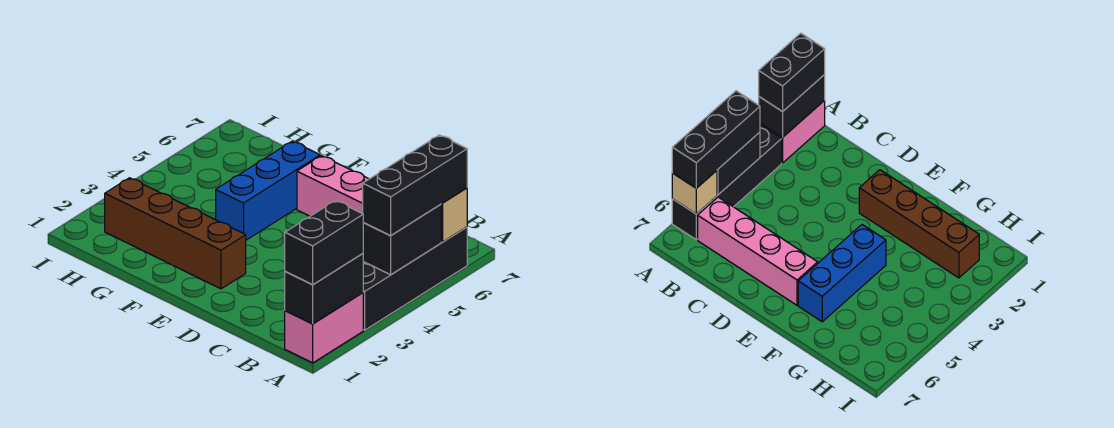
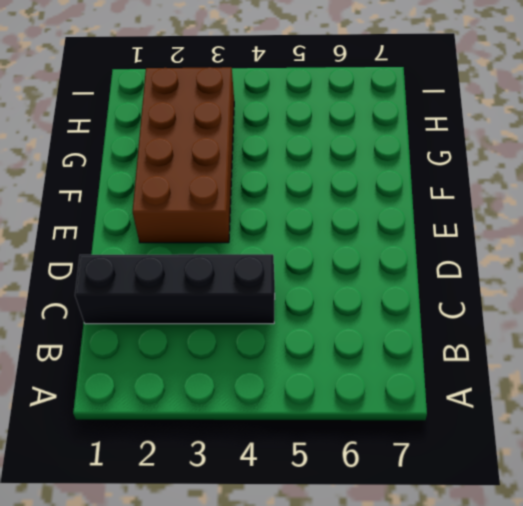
black 1x4 brick [75,254,275,324] -> black 1x4 brick moved to [363,227,467,330]
brown 2x4 brick [133,67,234,243] -> brown 1x4 brick [105,178,246,289]
none -> pink 1x2 brick [285,293,363,363]
none -> pink 1x4 brick [297,156,369,216]

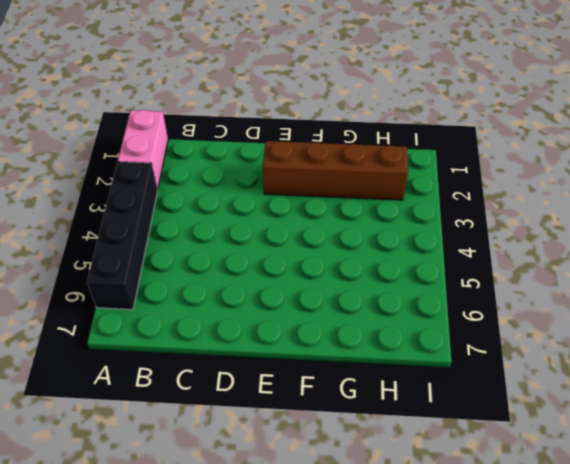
none -> pink 1x4 brick [297,156,369,216]
none -> blue 1x3 brick [216,141,320,240]

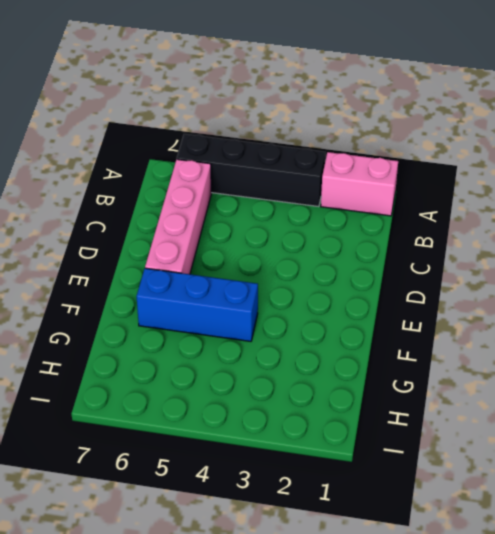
none -> brown 1x4 brick [105,178,246,289]
none -> black 1x2 brick [285,253,363,324]

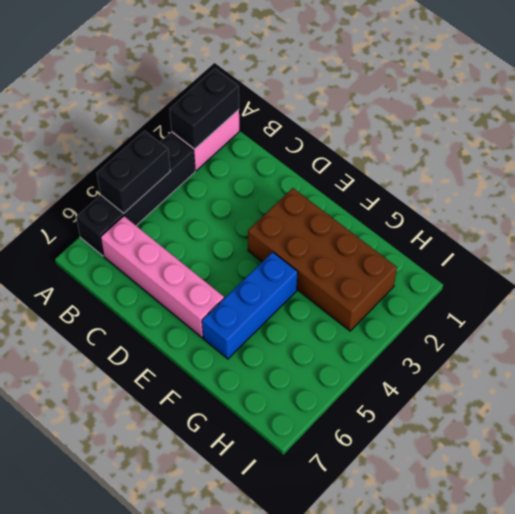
brown 2x4 brick [248,188,397,331] -> brown 1x4 brick [105,178,246,289]
none -> tan 1x1 brick [441,188,467,242]
none -> black 1x2 brick [285,201,363,284]

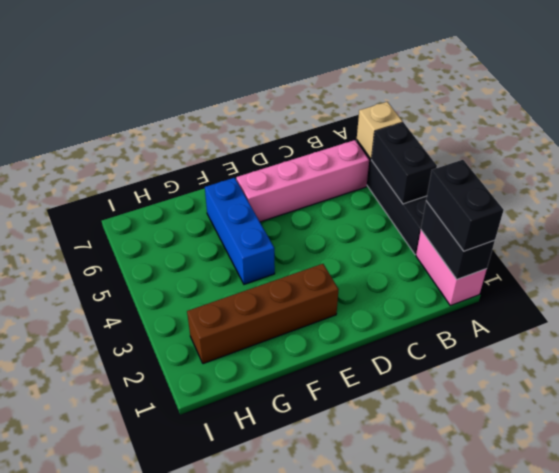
none -> black 1x3 brick [363,135,467,235]

